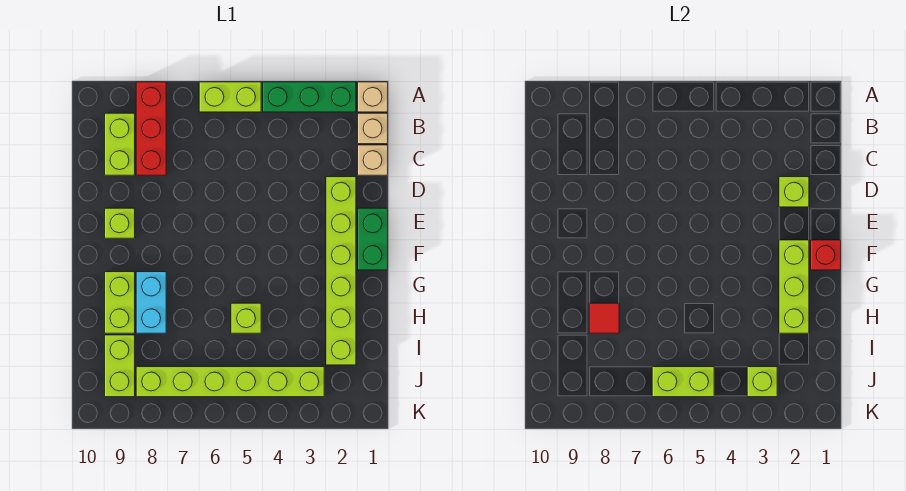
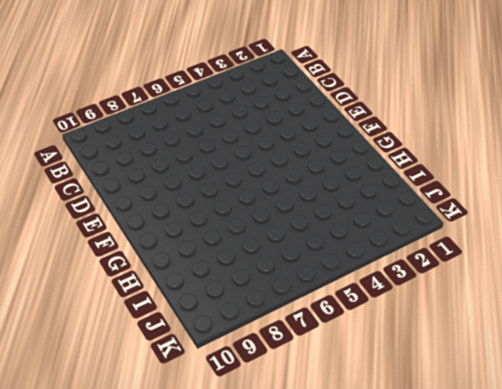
none -> tan 1x1 brick [358,82,388,112]
none -> green 1x3 brick [263,82,356,112]
none -> lime 1x2 brick [199,82,261,112]

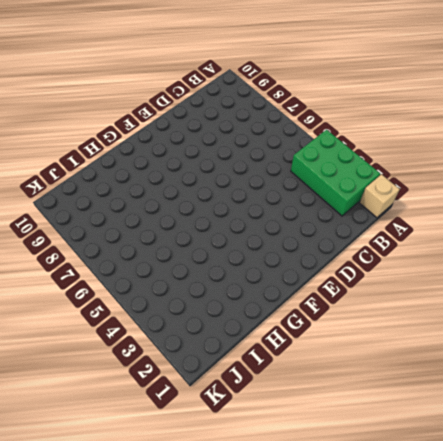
green 2x3 brick [291,130,380,216] -> green 1x3 brick [263,82,356,112]
none -> lime 1x2 brick [199,82,261,112]
none -> red 1x3 brick [136,82,166,175]
none -> tan 1x1 brick [358,113,388,144]

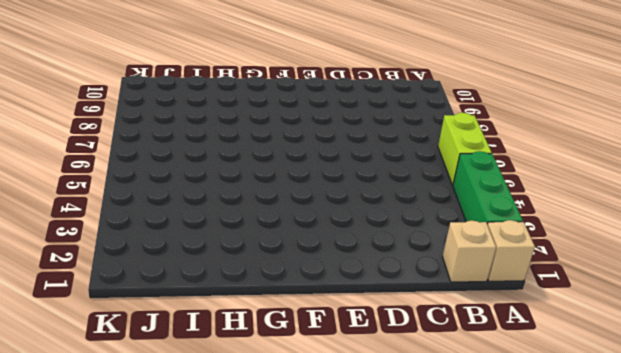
none -> red 1x3 brick [136,82,166,175]
none -> lime 1x2 brick [105,113,135,175]
none -> tan 1x1 brick [358,145,388,175]

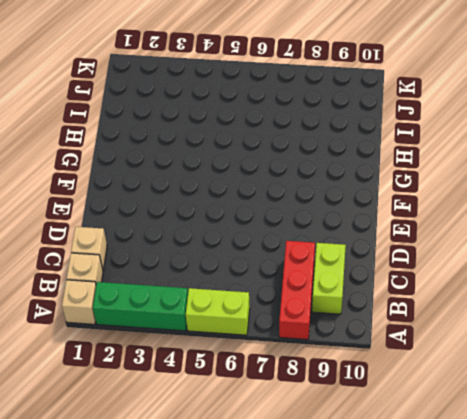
none -> lime 1x6 brick [326,177,356,365]
none -> green 1x2 brick [358,208,388,270]
none -> lime 1x1 brick [105,208,135,238]

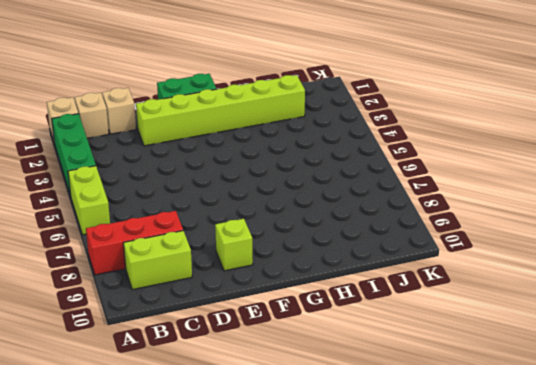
none -> cyan 1x2 brick [136,272,166,333]
none -> lime 1x2 brick [105,272,135,333]
none -> lime 1x1 brick [231,303,261,333]

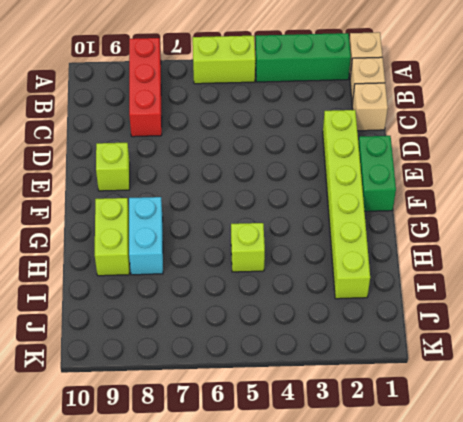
none -> lime 1x2 brick [105,113,135,175]
none -> lime 1x2 brick [105,335,135,397]
none -> lime 1x6 brick [136,367,324,397]

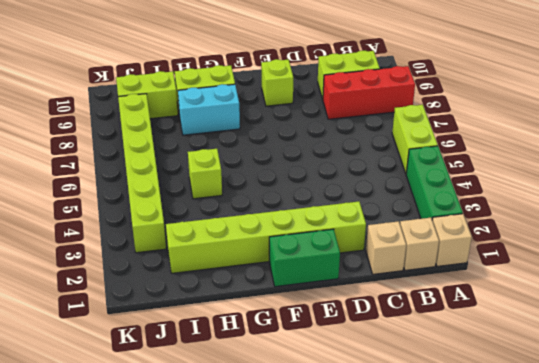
none -> lime 1x1 brick [779,177,809,207]
none -> red 1x1 brick [811,240,841,270]
none -> lime 1x3 brick [779,240,809,333]

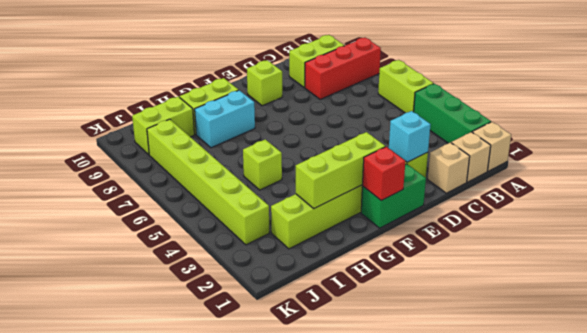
cyan 1x1 brick [389,111,431,162] -> lime 1x1 brick [779,177,809,207]
none -> red 1x1 tile [589,303,619,333]
none -> lime 1x1 brick [747,367,777,397]
none -> lime 1x2 brick [652,367,714,397]

